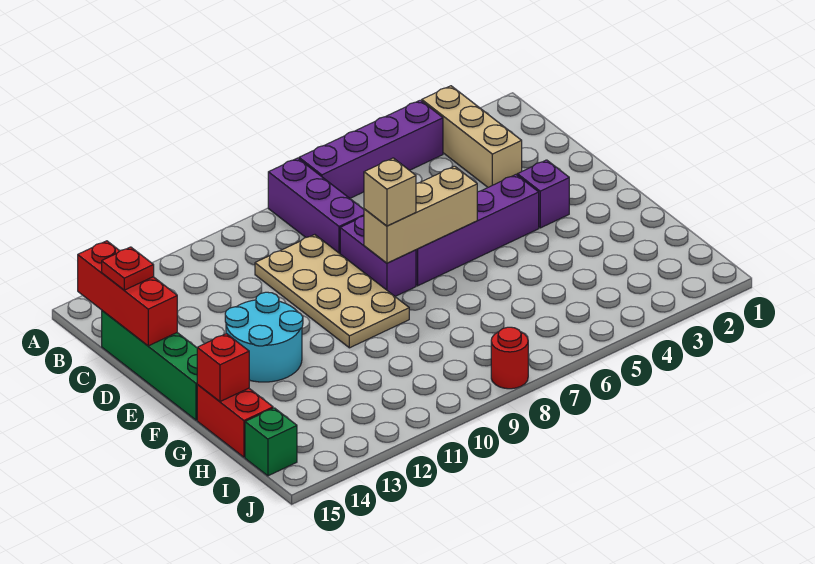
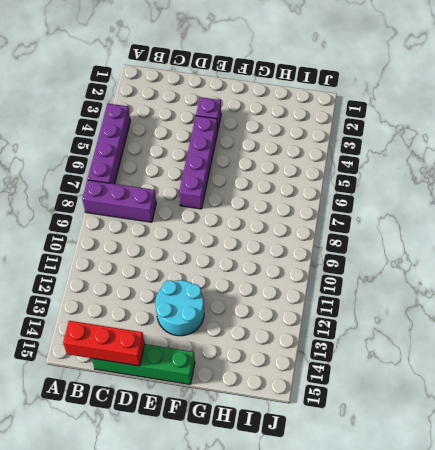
none -> tan 1x3 brick [422,86,522,187]
none -> tan 2x4 plate [255,235,409,348]
none -> purple 1x2 brick [340,216,416,296]

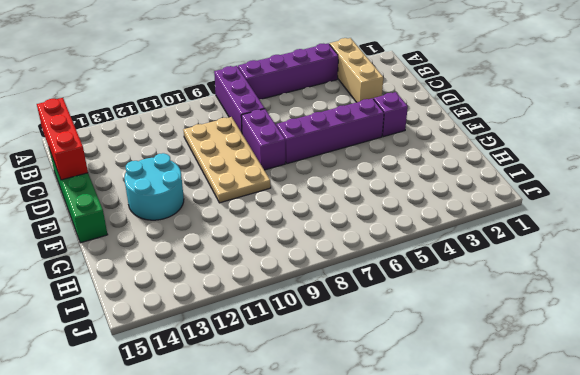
none -> red 1x2 brick [197,385,273,457]
none -> green 1x1 brick [245,408,297,476]
none -> red 1x1 round brick [491,327,528,389]

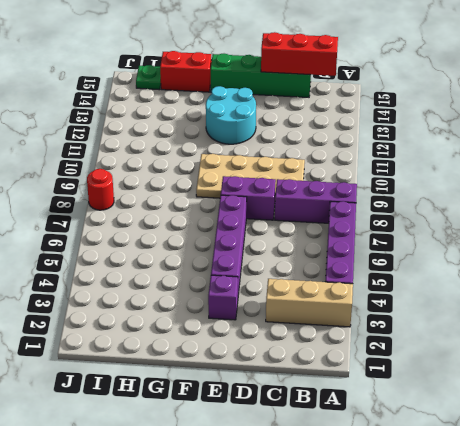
green 1x1 plate [136,65,161,90] -> green 1x1 brick [245,408,297,476]
none -> tan 1x3 brick [364,166,477,263]
none -> red 1x1 brick [197,334,249,402]
none -> red 1x1 plate [102,247,154,290]

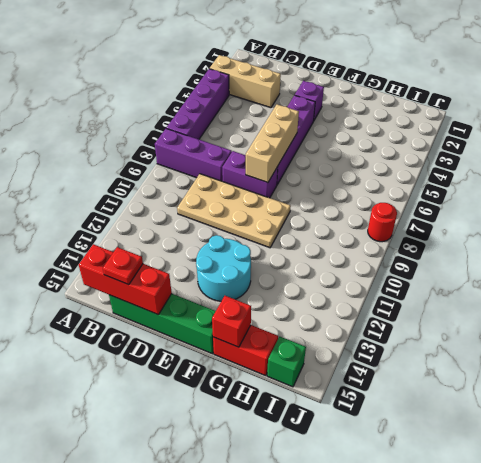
none -> tan 1x1 brick [364,158,416,226]

